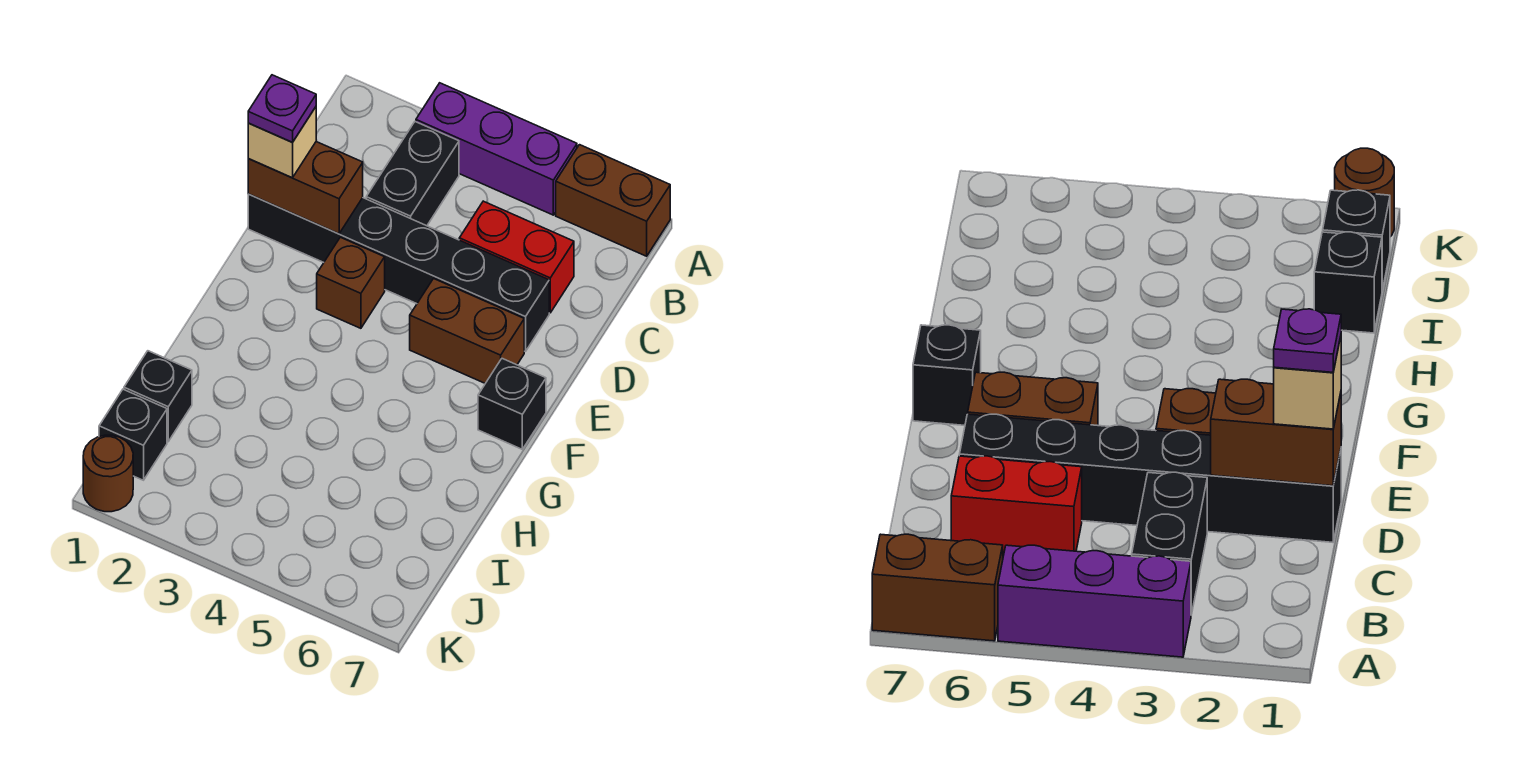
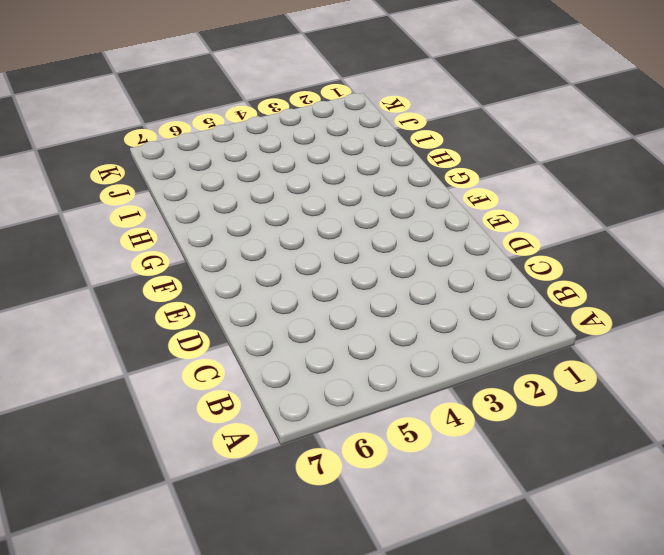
none -> purple 1x3 brick [416,83,577,215]
none -> brown 1x2 brick [556,145,670,256]
none -> black 1x2 brick [366,122,459,226]

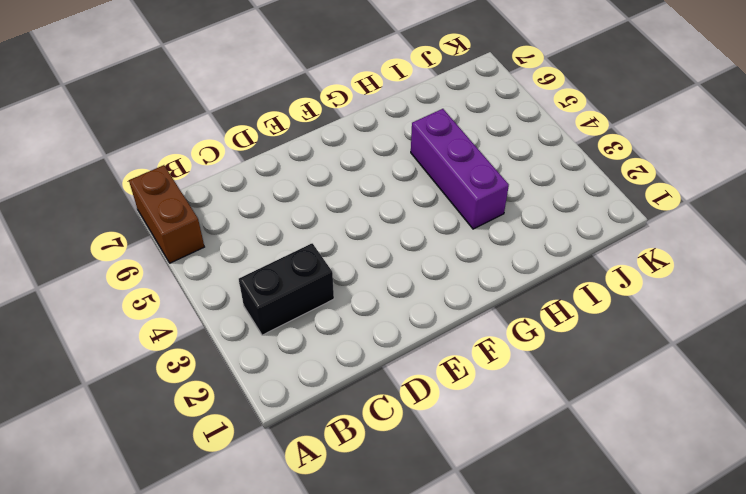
purple 1x3 brick [411,109,509,229] -> purple 1x3 brick moved to [416,83,577,215]
none -> red 1x2 brick [459,201,574,313]
none -> black 1x6 brick [248,194,549,352]
none -> brown 1x1 brick [317,237,385,328]

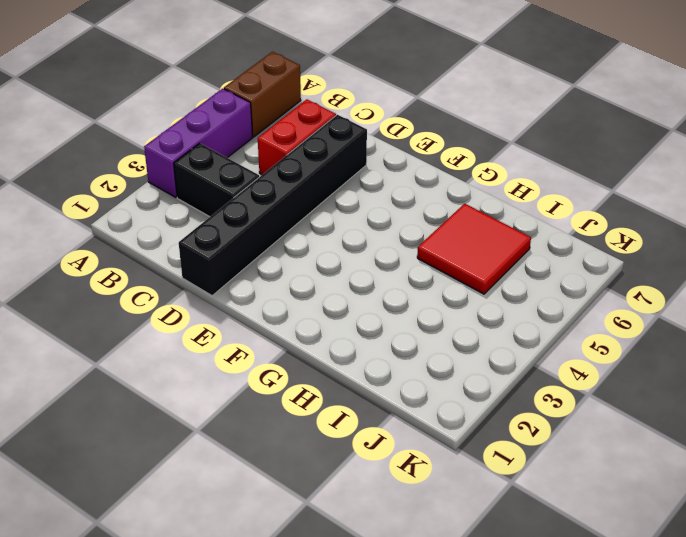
red 2x2 tile [417,204,531,294] -> none
none -> brown 1x1 brick [317,237,385,328]
none -> brown 1x2 brick [410,279,524,383]
none -> black 1x1 brick [478,359,546,449]

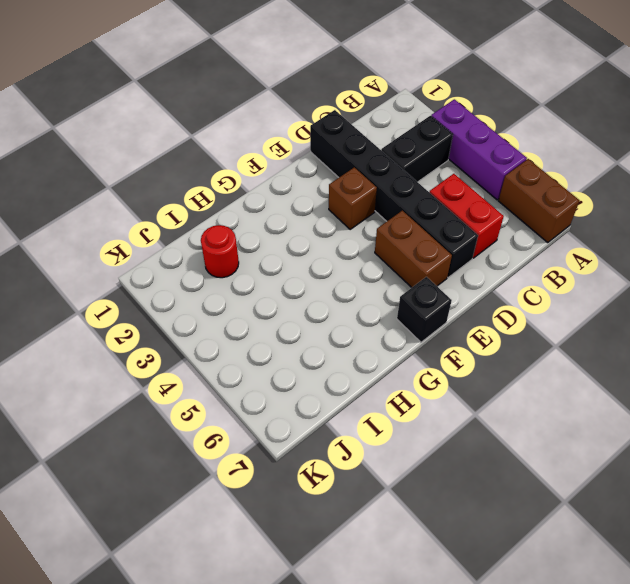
red 1x1 round brick [201,225,239,278] -> none
none -> black 1x1 brick [124,351,192,442]
none -> black 1x1 brick [99,389,167,480]
none -> brown 1x1 round brick [83,435,133,512]

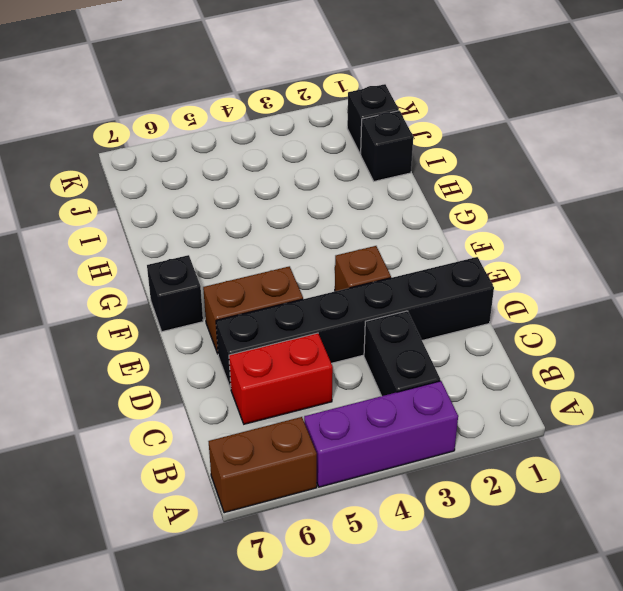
none -> brown 1x1 round brick [83,435,133,512]
none -> brown 1x2 brick [248,142,363,234]
none -> tan 1x1 brick [248,107,316,178]

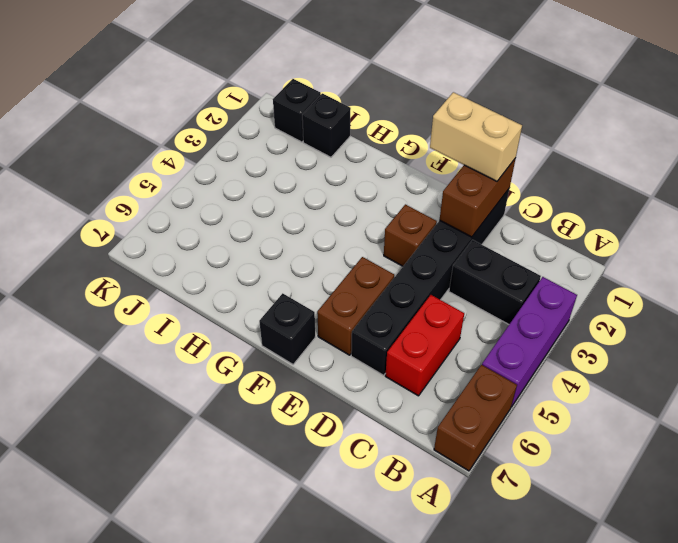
tan 1x2 brick [430,92,522,181] -> tan 1x1 brick [248,107,316,178]
none -> brown 1x1 round brick [83,435,133,512]
none -> purple 1x1 plate [248,75,316,142]

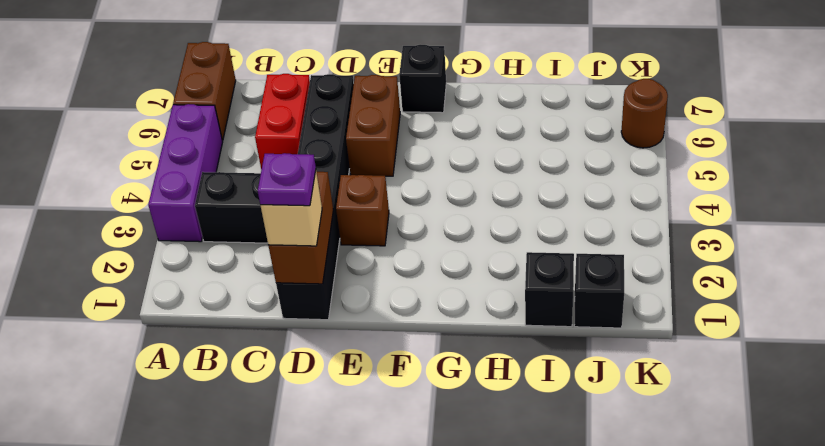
brown 1x1 round brick [621,79,668,148] -> brown 1x1 round brick moved to [83,435,133,512]

